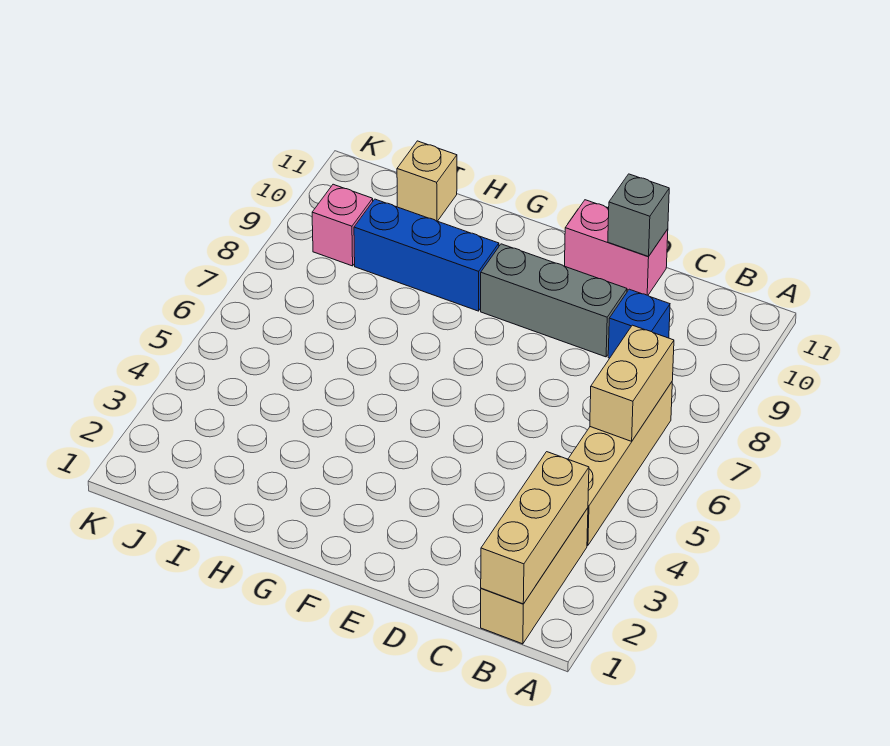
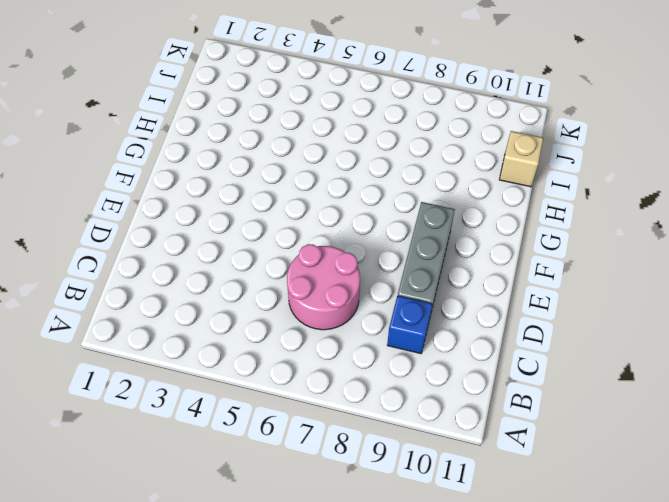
pink 2x2 round brick [287,244,360,330] -> none
none -> tan 1x3 brick [481,508,588,644]
none -> tan 1x4 brick [568,382,672,545]

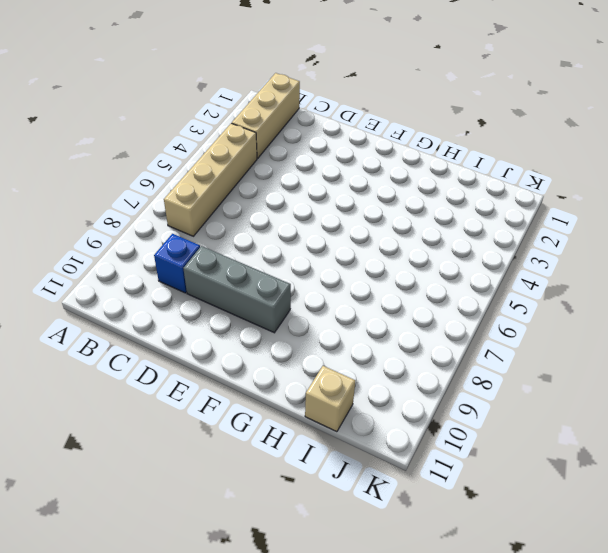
none -> pink 1x2 brick [565,200,668,295]
none -> blue 1x3 brick [354,199,499,311]

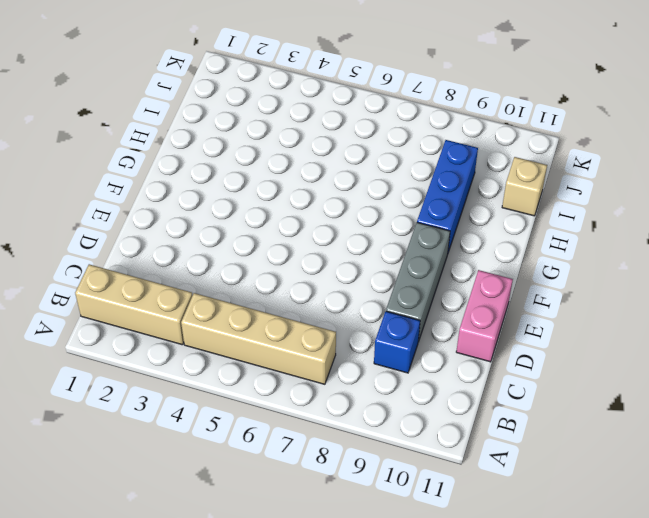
none -> pink 1x1 brick [312,184,373,266]
none -> tan 1x3 brick [481,452,589,604]

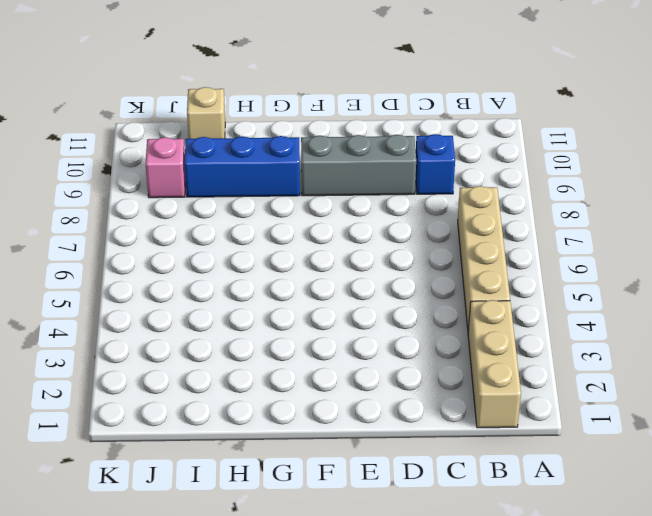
none -> pink 1x2 brick [565,200,668,295]
none -> tan 1x3 brick [481,452,589,604]

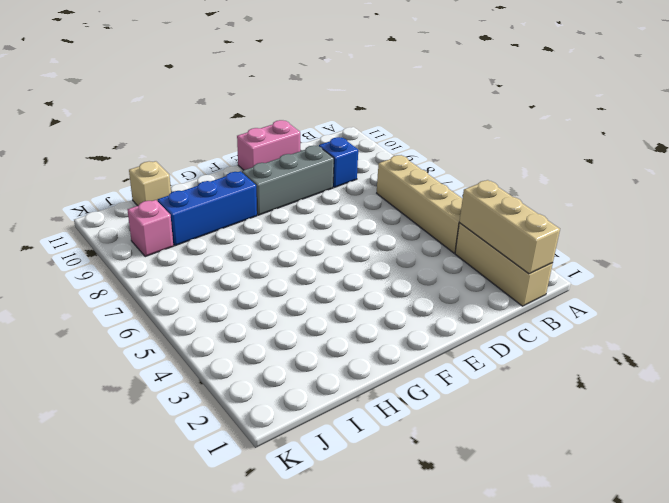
none -> tan 1x2 brick [590,325,674,441]
none -> grey 1x1 brick [608,174,669,256]

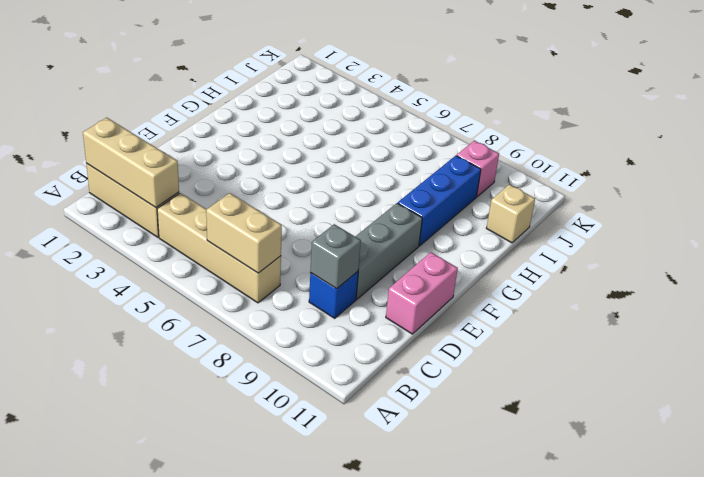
grey 1x1 brick [310,224,361,289] -> grey 1x1 brick moved to [608,174,669,256]

